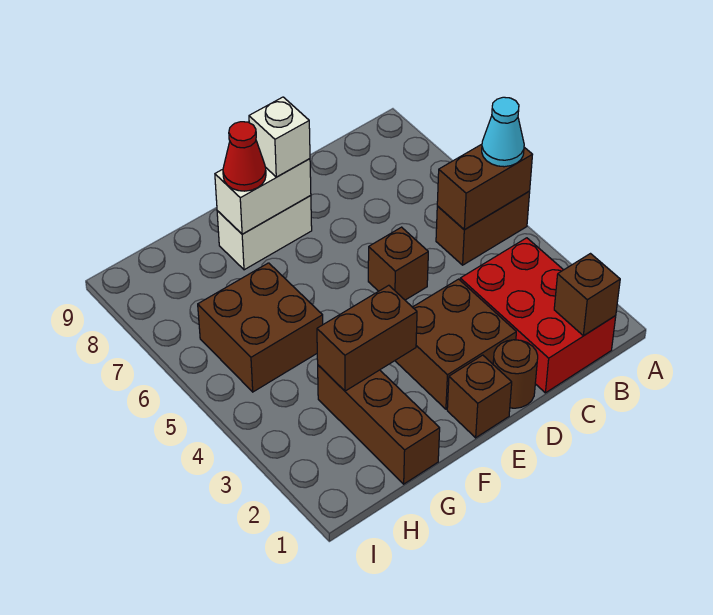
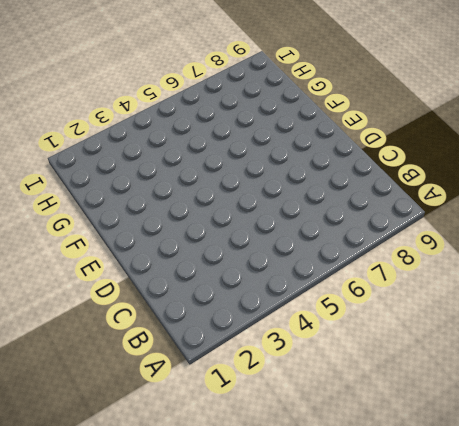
none -> brown 1x2 brick [436,191,530,265]
none -> red 2x3 brick [460,238,616,393]
none -> brown 1x1 round brick [493,340,538,408]

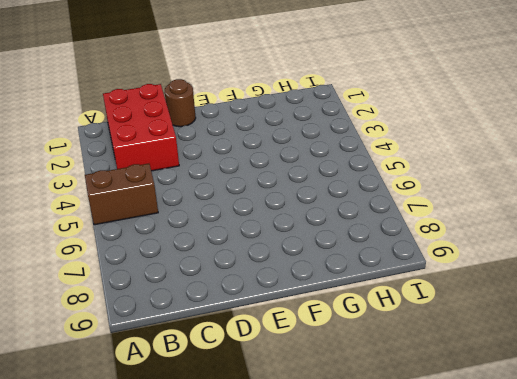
none -> brown 2x2 brick [395,279,516,409]
none -> brown 1x1 brick [368,227,428,300]
none -> brown 1x1 brick [447,355,512,438]

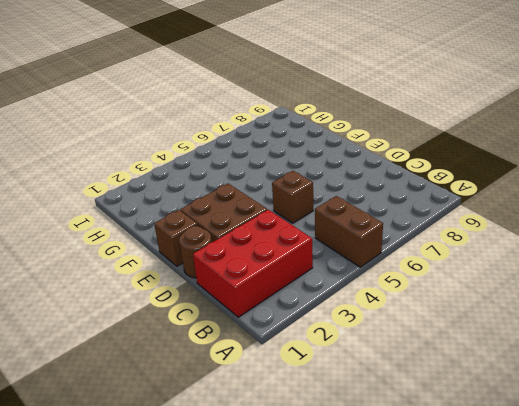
none -> white 1x2 brick [217,196,312,270]
none -> brown 1x3 brick [318,365,440,484]
none -> brown 2x2 brick [198,263,323,392]

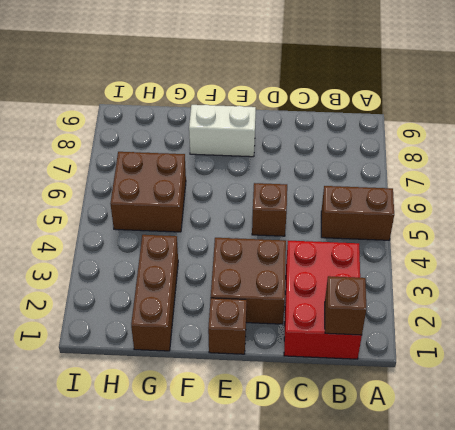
none -> brown 1x1 round brick [493,340,538,408]
none -> brown 1x2 brick [437,144,533,230]
none -> white 1x2 brick [215,159,311,234]

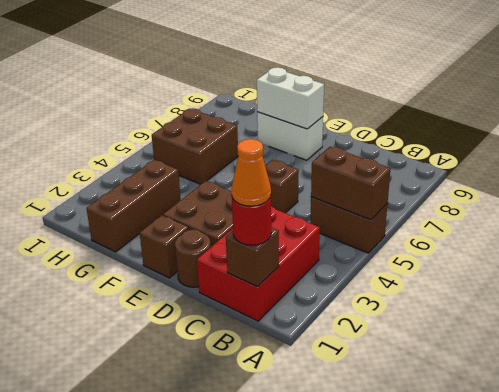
red 1x1 round brick [232,196,271,245] -> none
orange 1x1 cone [231,139,271,206] -> none
none -> brown 1x2 brick [317,285,417,391]
none -> cyan 1x1 cone [482,97,524,167]
none -> white 1x1 brick [249,97,310,177]

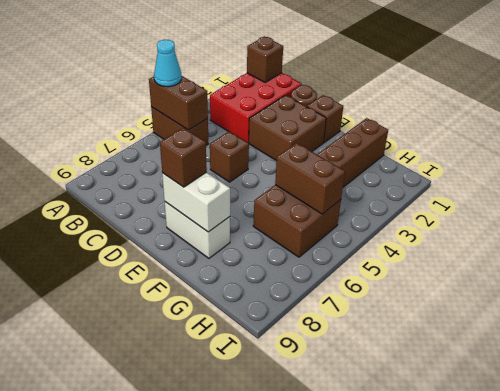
brown 1x1 brick [160,128,207,187] -> white 1x1 brick [249,97,310,177]
brown 1x2 brick [275,143,345,214] -> brown 1x2 brick moved to [317,285,417,391]
none -> red 1x1 cone [223,122,266,191]

